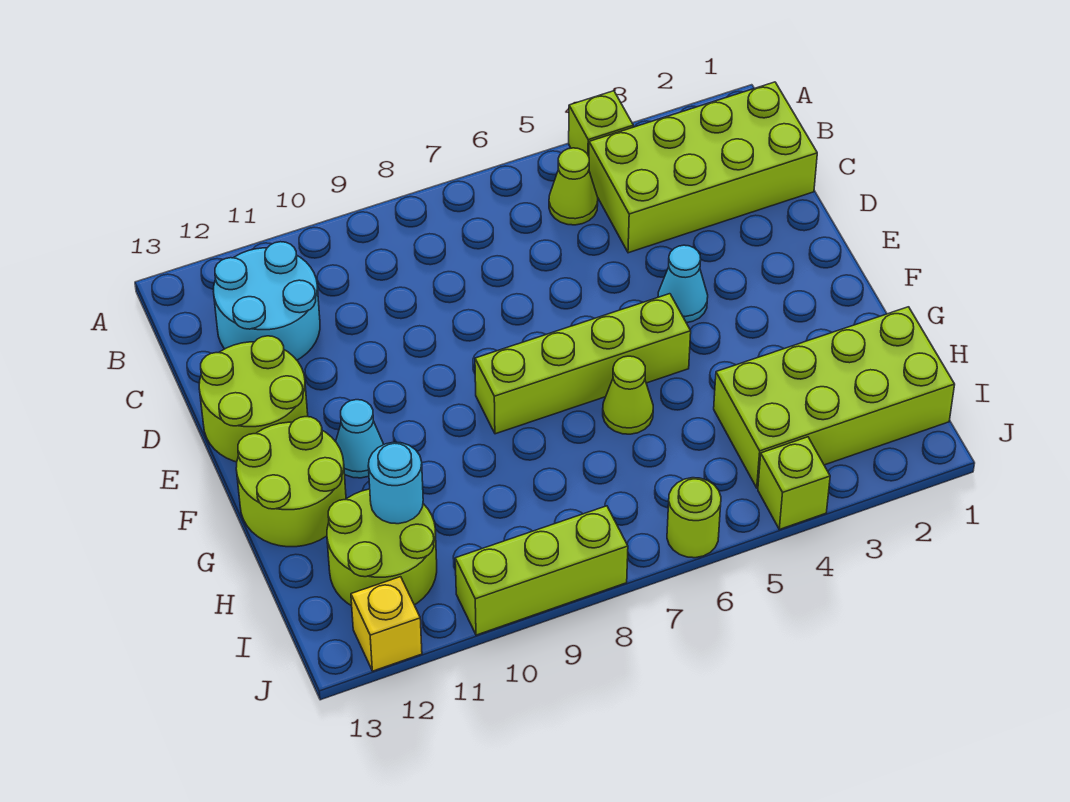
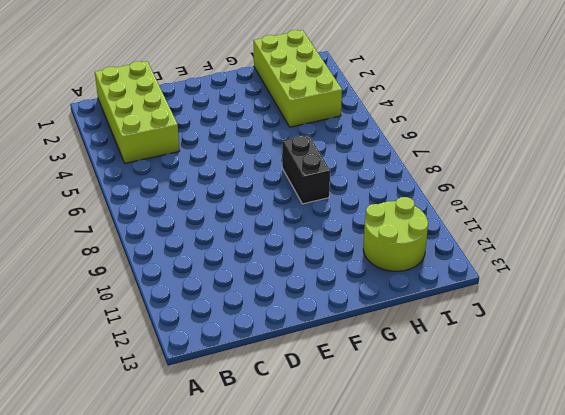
black 1x2 brick [282,135,330,204] -> none
none -> lime 1x1 brick [569,91,633,156]
none -> lime 1x1 cone [549,148,598,225]
none -> cyan 2x2 round brick [213,242,320,360]

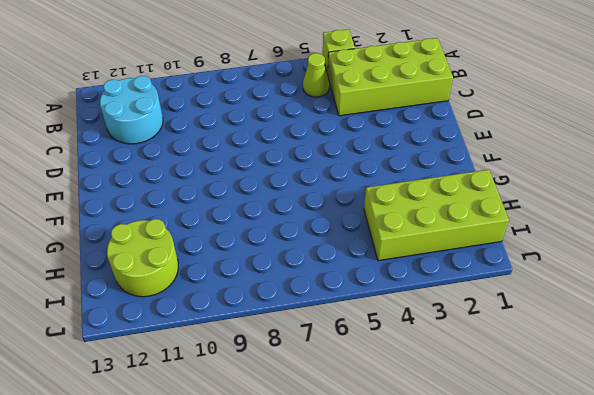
none -> lime 2x2 round brick [199,336,308,462]
none -> cyan 1x1 cone [658,245,708,323]
none -> lime 1x4 brick [475,294,691,434]

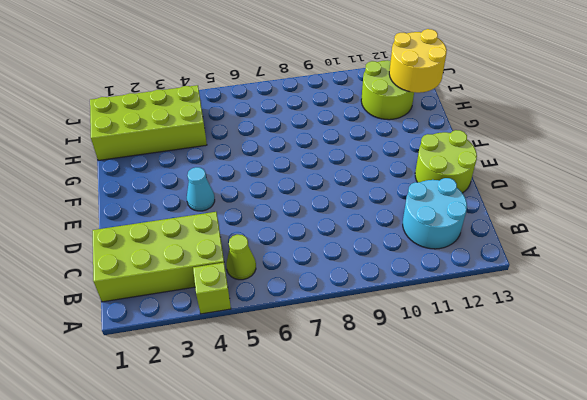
yellow 2x2 round brick [389,29,447,93] -> none
none -> lime 1x4 brick [475,294,691,434]
none -> cyan 1x1 cone [336,400,383,478]
none -> lime 2x2 round brick [236,417,346,547]

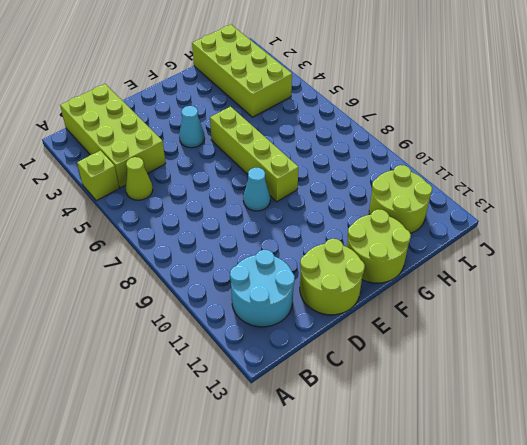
cyan 1x1 cone [243,168,270,211] -> cyan 1x1 cone moved to [336,400,383,478]
none -> lime 1x1 cone [603,356,653,434]
none -> lime 1x1 brick [758,437,830,529]
none -> lime 1x1 round brick [667,478,721,558]

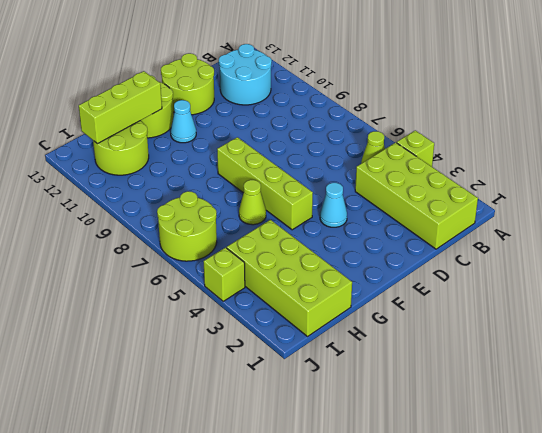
lime 1x3 brick [79,71,162,144] -> lime 1x3 brick turned to [455,506,628,635]
lime 2x2 round brick [157,191,217,261] -> lime 1x1 round brick [667,478,721,558]
none -> yellow 1x1 brick [351,577,422,671]
none -> cyan 1x1 round brick [368,442,423,524]

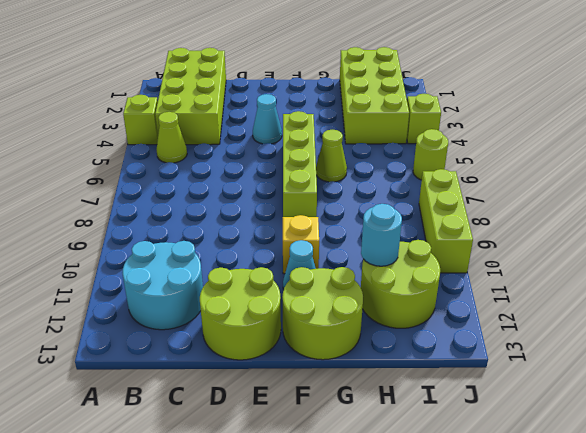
yellow 1x1 brick [283,215,319,274] -> yellow 1x1 brick moved to [351,577,422,671]

